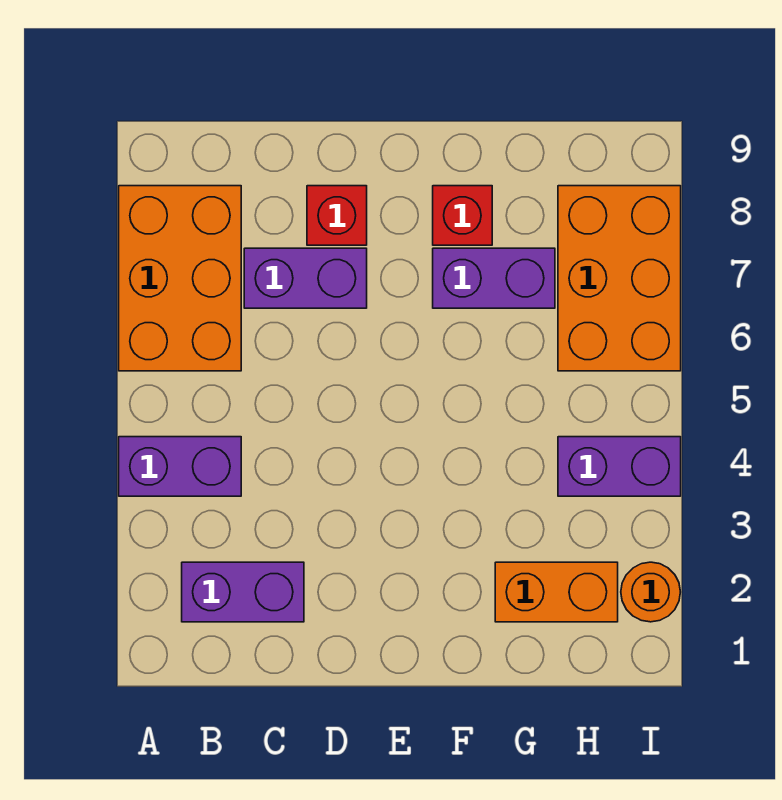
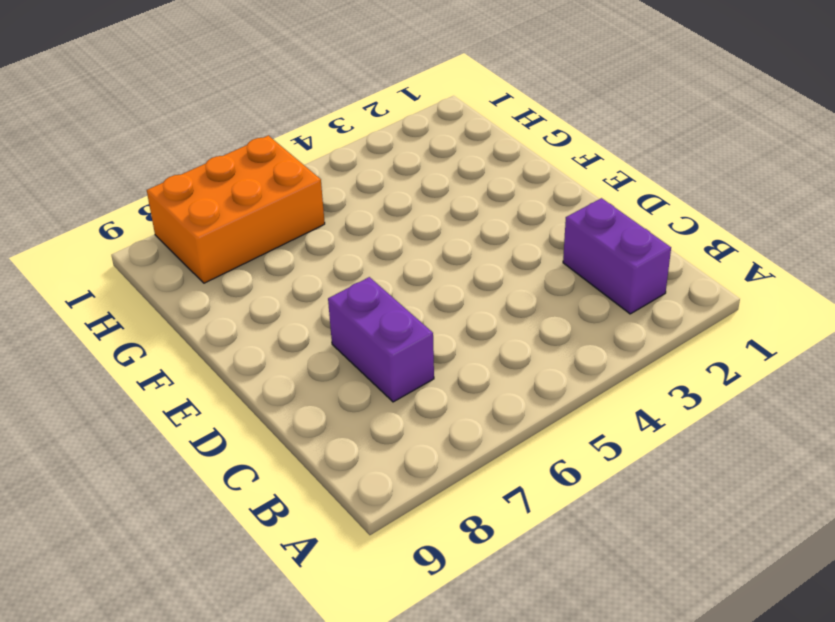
none -> purple 1x2 brick [119,437,241,496]
none -> orange 2x3 brick [119,186,241,371]

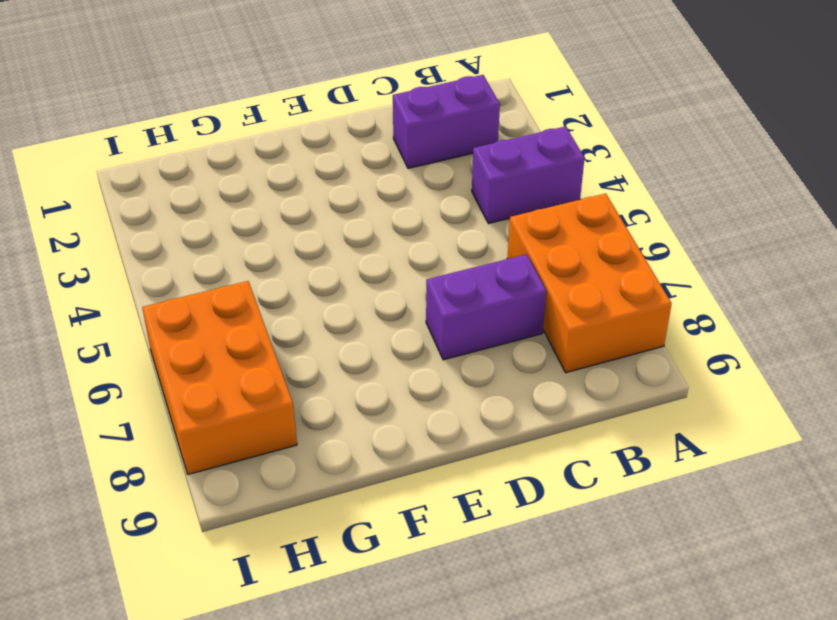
none -> red 1x1 brick [307,186,367,245]
none -> purple 1x2 brick [433,248,555,308]

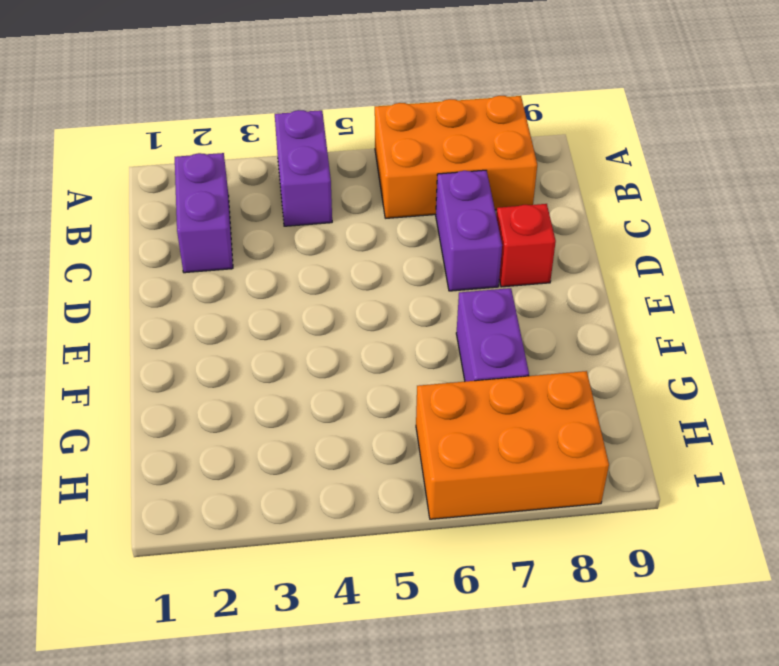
none -> red 1x1 brick [433,186,492,245]
none -> orange 1x2 brick [495,562,618,622]

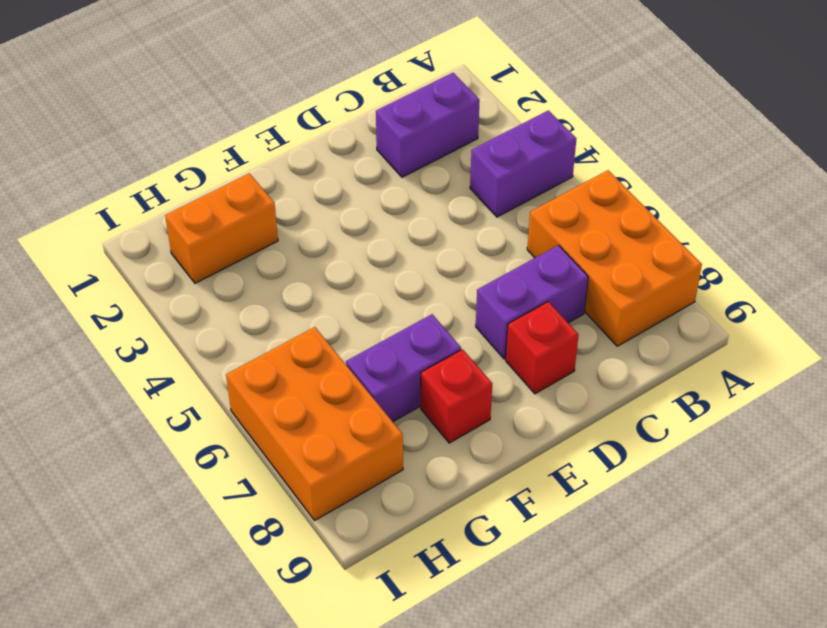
none -> purple 1x2 brick [558,437,681,496]
none -> orange 1x1 round brick [621,562,680,622]

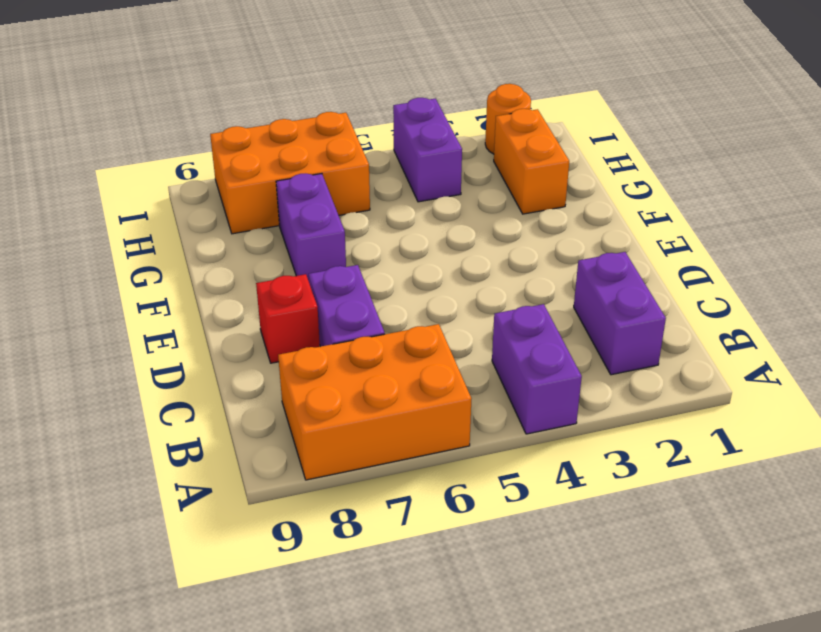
none -> red 1x1 brick [433,186,492,245]

